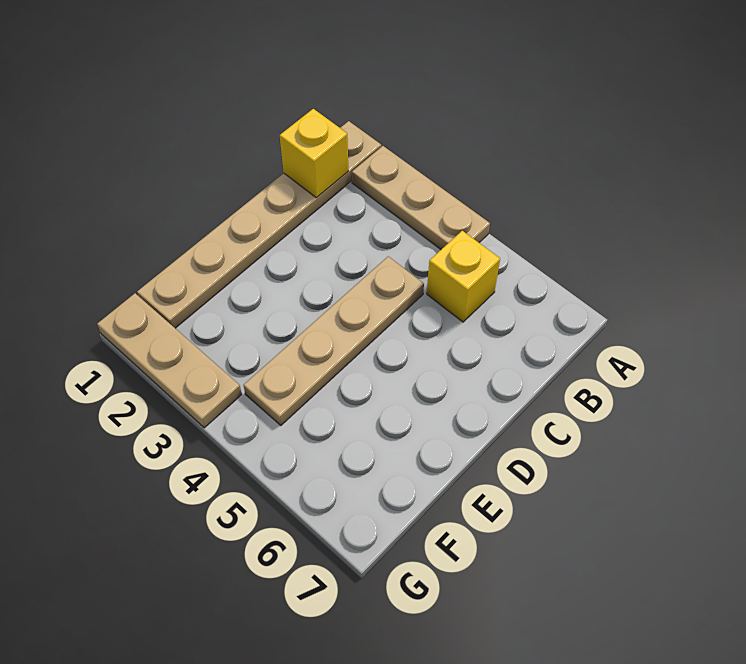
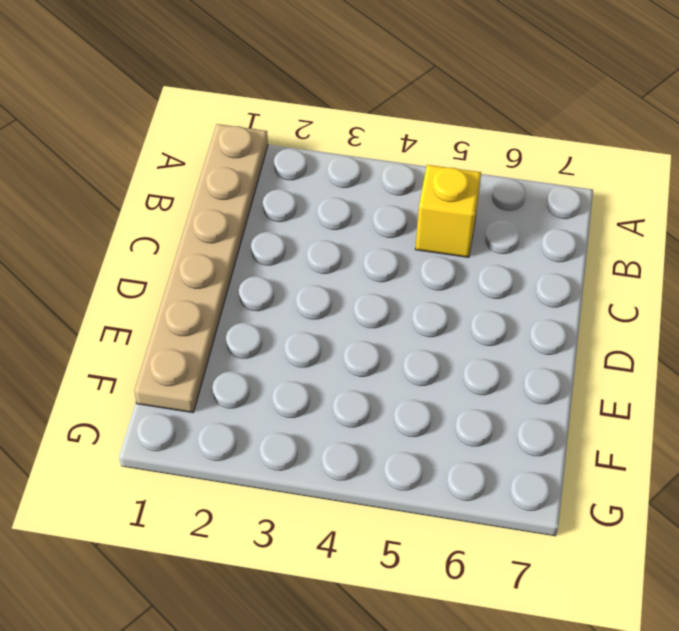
none -> tan 1x3 plate [352,146,490,249]
none -> tan 1x4 plate [243,256,424,425]

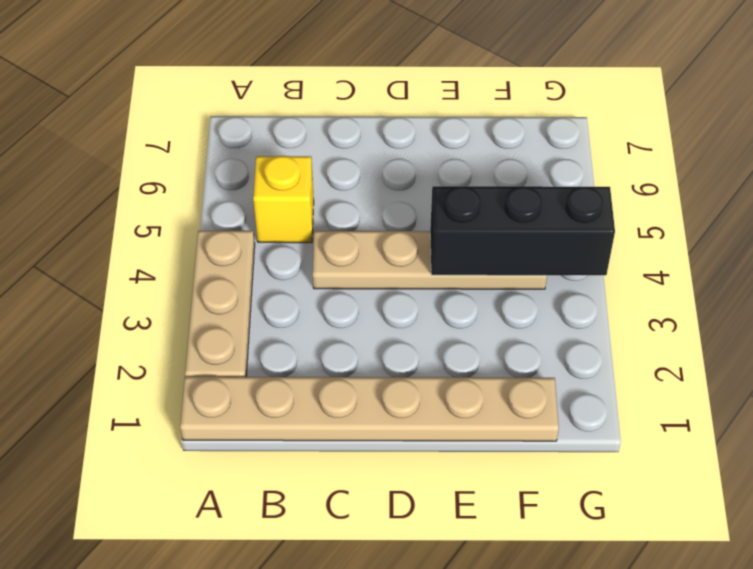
black 1x3 brick [430,186,615,275] -> none
none -> tan 1x3 plate [97,293,242,428]
none -> yellow 1x1 brick [280,109,348,198]

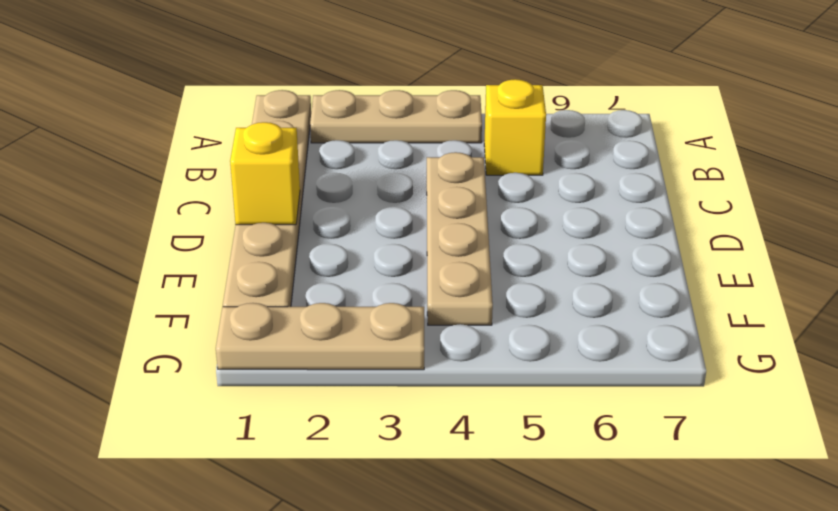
yellow 1x1 brick [230,122,300,225] -> yellow 1x1 brick moved to [280,109,348,198]

